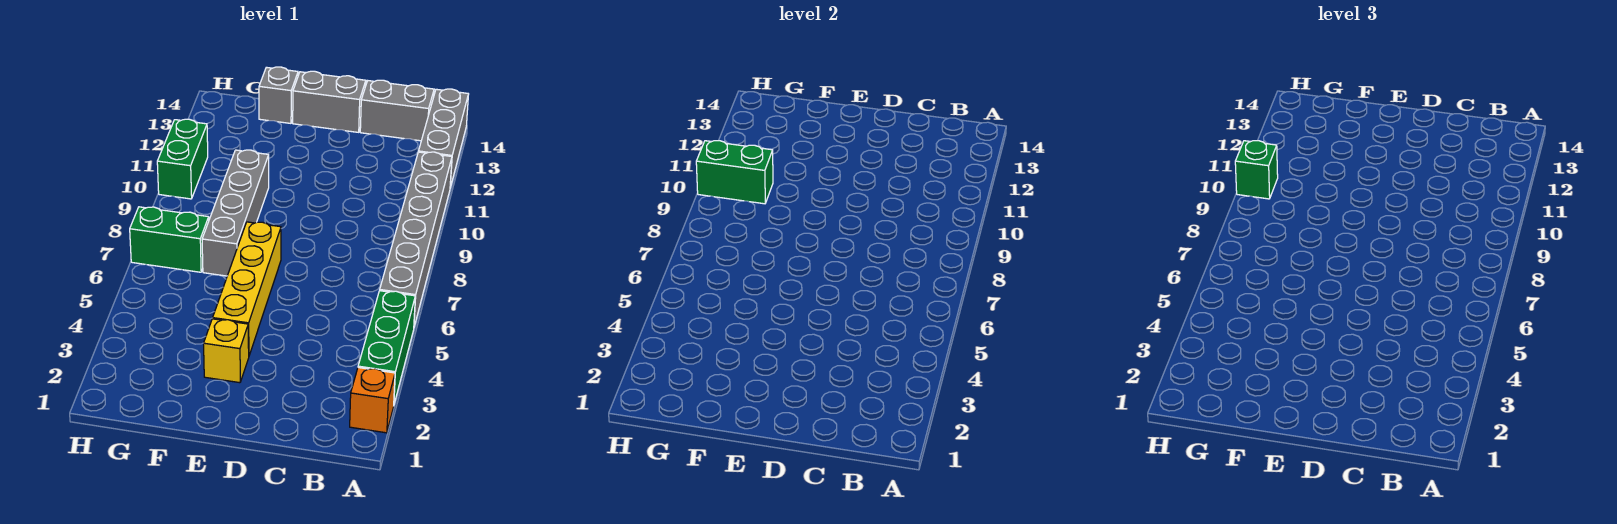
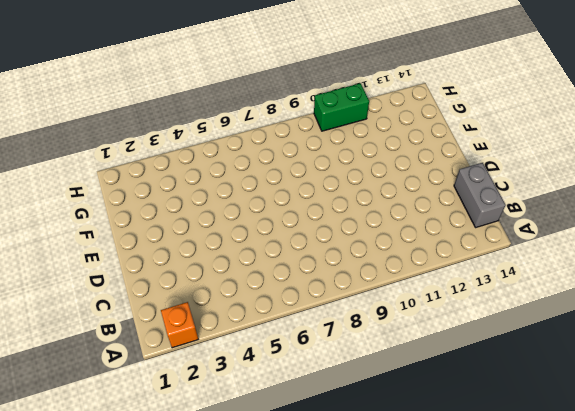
none -> green 1x3 brick [358,291,415,403]
none -> grey 1x6 brick [380,152,452,326]
none -> grey 1x3 brick [419,89,469,187]

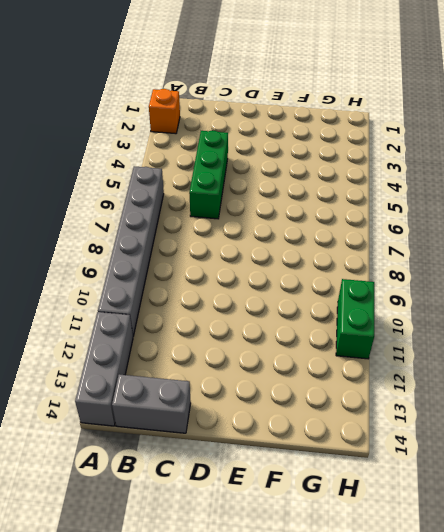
green 1x3 brick [189,131,228,219] -> green 1x3 brick moved to [358,291,415,403]
none -> grey 1x2 brick [293,71,366,132]
none -> yellow 1x1 brick [204,319,249,383]
none -> yellow 1x4 brick [213,222,281,355]

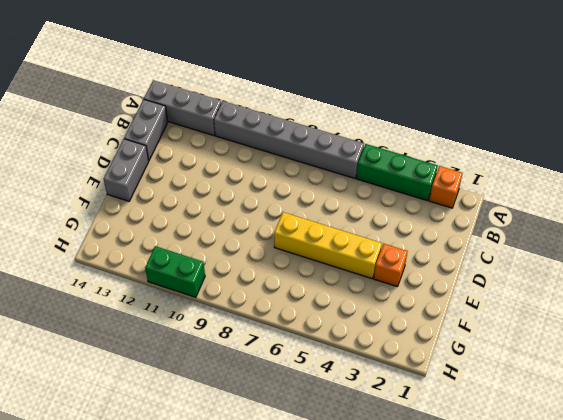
orange 1x1 brick [374,244,408,287] -> yellow 1x1 brick [204,319,249,383]
none -> grey 1x4 brick [202,150,269,276]
none -> grey 1x1 brick [259,67,298,123]
none -> green 1x2 brick [130,207,209,272]

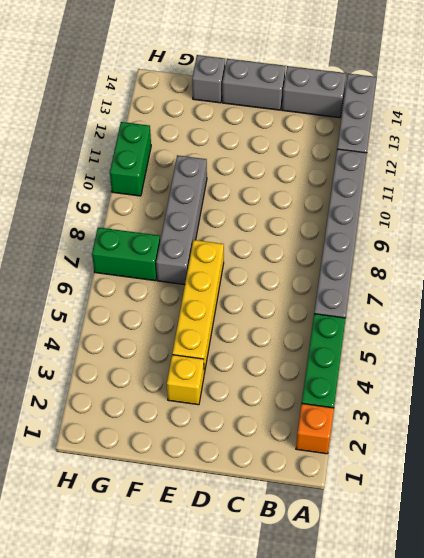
none -> green 1x2 brick [696,141,773,204]
none -> green 1x1 brick [1235,141,1278,199]

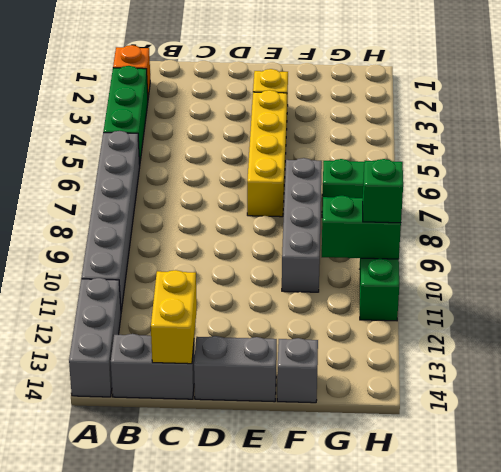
yellow 1x2 brick [151,270,197,364] -> none

